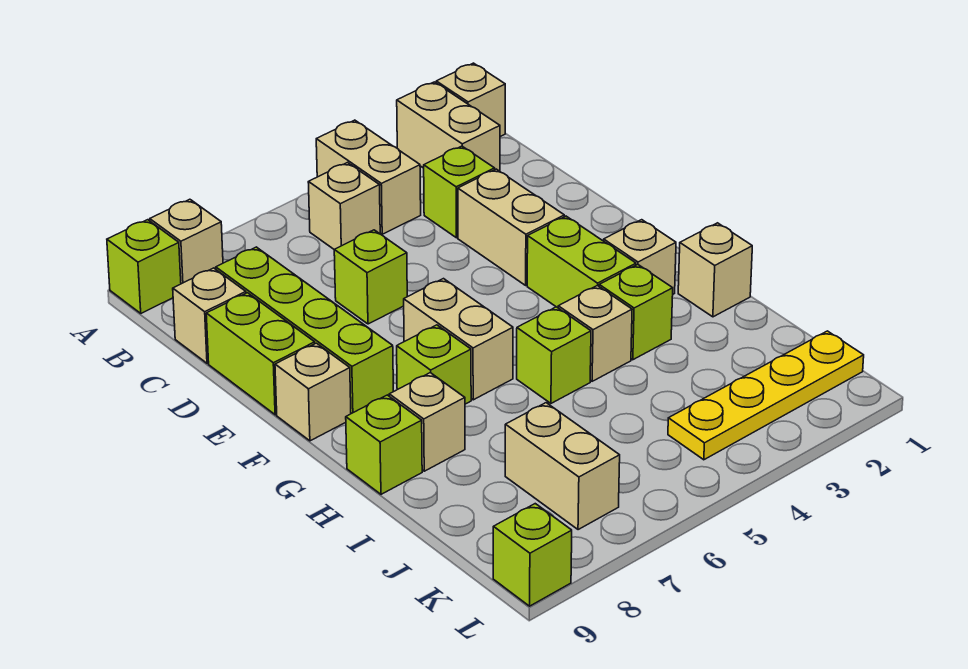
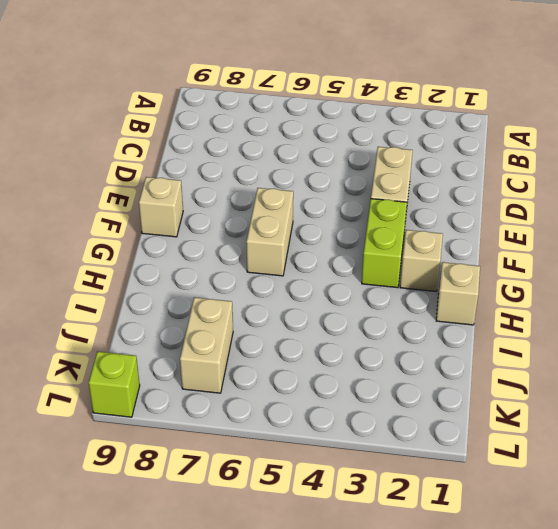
none -> tan 1x1 brick [436,63,505,137]
none -> tan 1x2 brick [397,82,500,171]
none -> tan 1x2 brick [316,120,421,234]

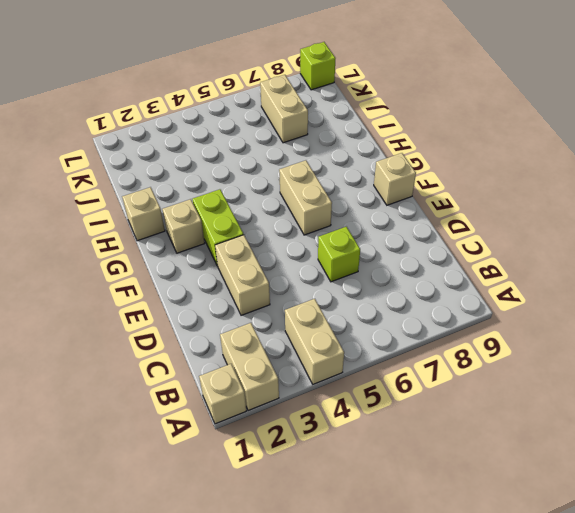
none -> tan 1x1 brick [150,199,223,284]
none -> lime 1x1 brick [107,220,181,313]
none -> tan 1x1 brick [308,163,380,250]

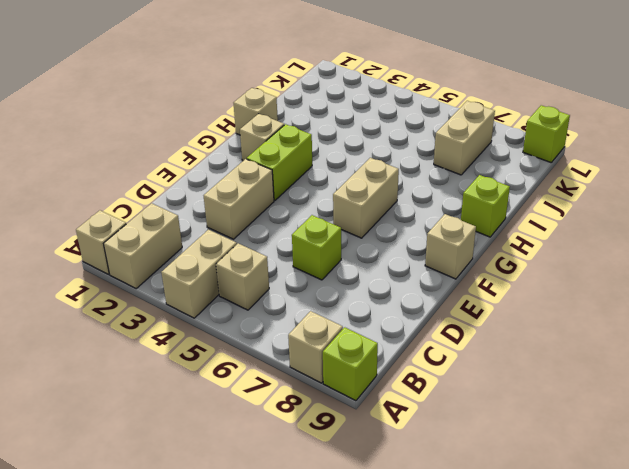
none -> lime 1x1 brick [424,146,495,238]
none -> lime 1x4 brick [216,247,393,414]
none -> tan 1x1 brick [173,268,246,363]

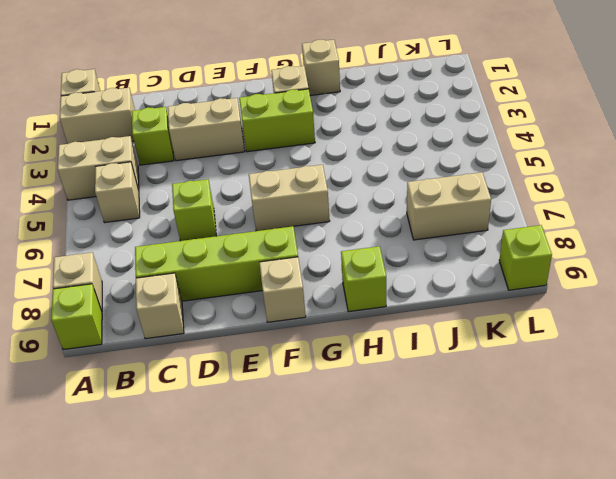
none -> lime 1x2 brick [206,293,315,415]
none -> lime 1x1 brick [397,325,471,404]
none -> lime 1x1 brick [599,265,673,360]

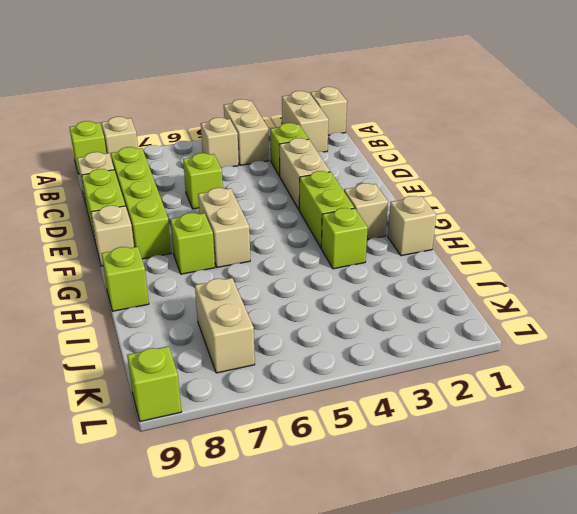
none -> tan 1x1 brick [558,286,632,381]
none -> lime 1x1 brick [517,307,591,403]
none -> tan 1x1 brick [389,373,465,471]

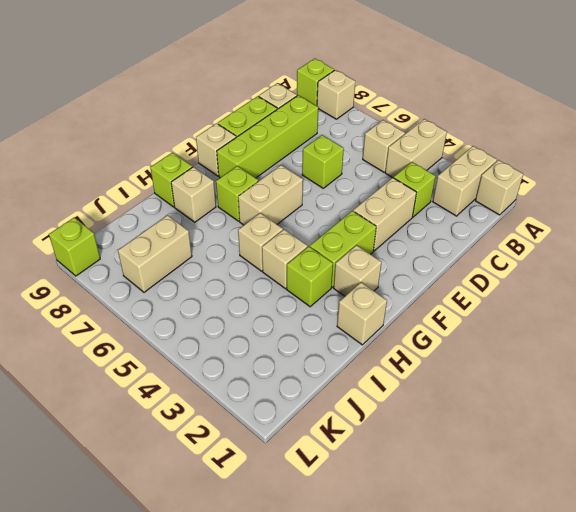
tan 1x1 brick [238,213,283,271] -> lime 1x1 brick [517,307,591,403]
none -> yellow 1x4 plate [668,331,864,460]

